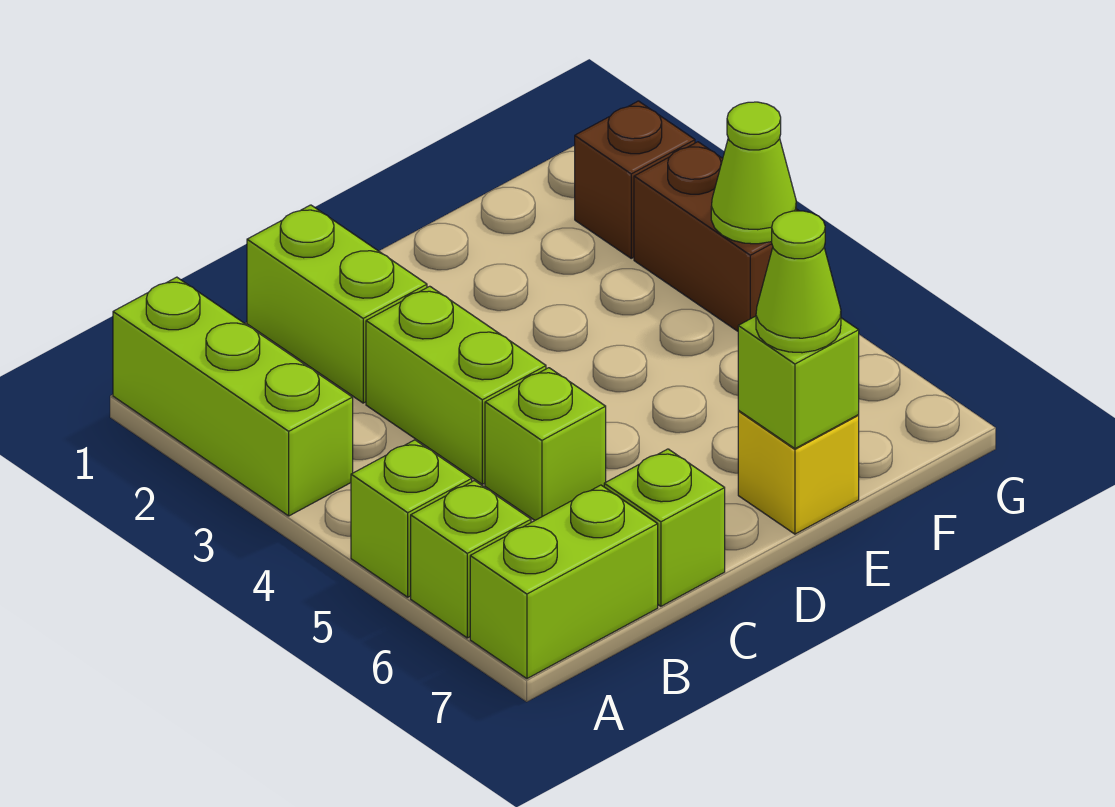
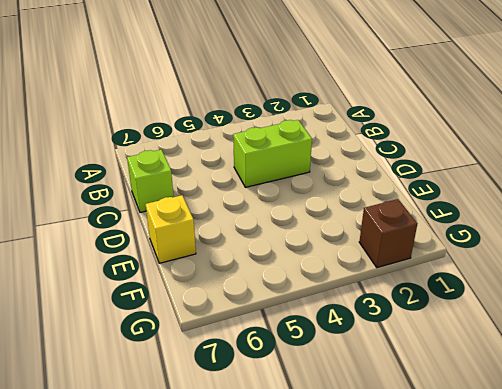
none -> lime 1x3 brick [113,277,353,516]
none -> lime 1x1 brick [351,440,472,597]
none -> lime 1x1 brick [411,481,531,638]

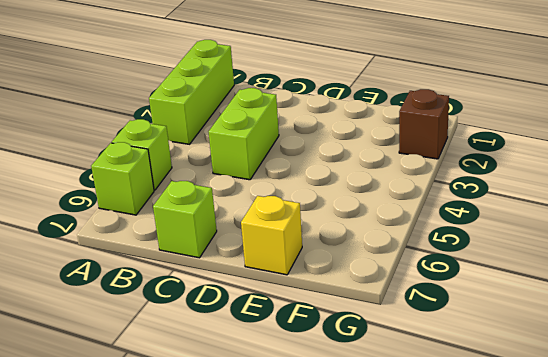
none -> lime 1x2 brick [470,485,658,679]
none -> lime 1x2 brick [247,205,427,403]
none -> lime 1x1 brick [485,368,606,520]

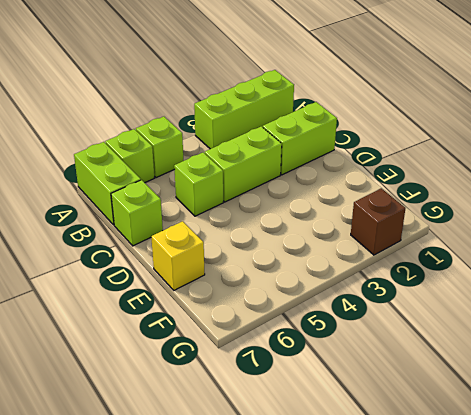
none -> brown 1x2 brick [634,142,799,331]
none -> lime 1x1 brick [738,316,859,449]
none -> lime 1x1 cone [711,102,796,244]

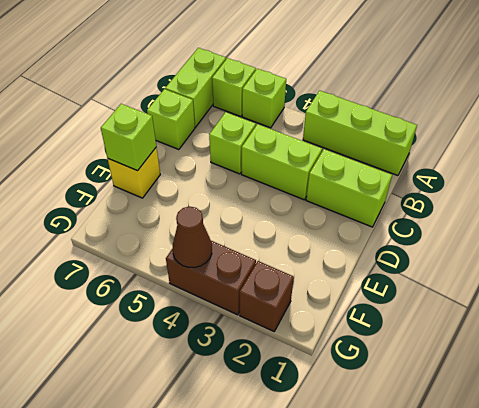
brown 1x1 cone [172,207,212,267] -> lime 1x1 cone [711,102,796,244]
none -> lime 1x1 cone [756,211,841,353]

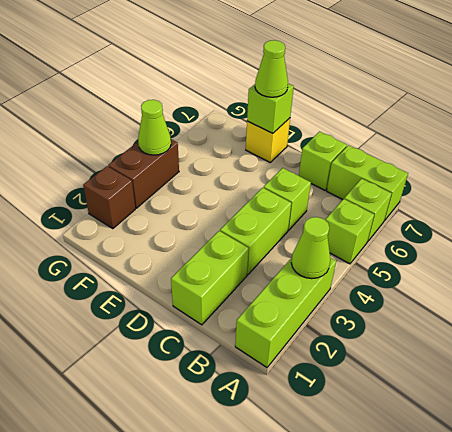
lime 1x1 cone [291,217,330,279] -> none

